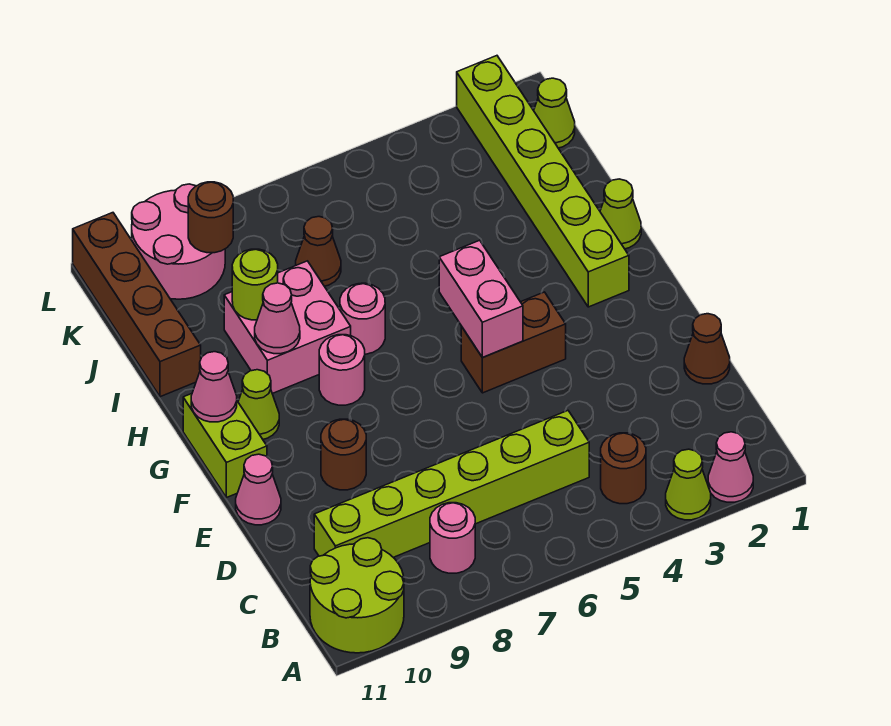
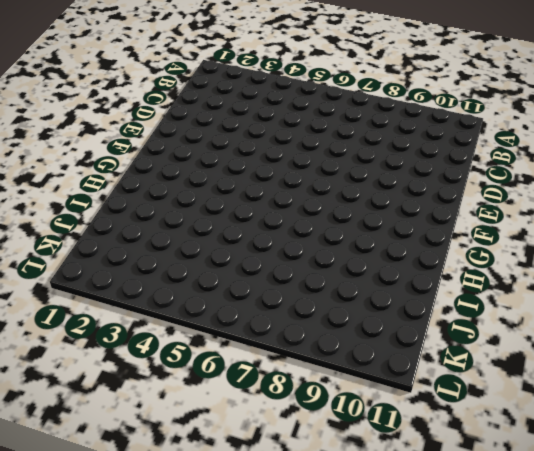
none -> pink 1x1 cone [708,432,753,502]
none -> lime 1x1 cone [666,449,711,520]
none -> lime 2x2 round brick [310,538,404,653]

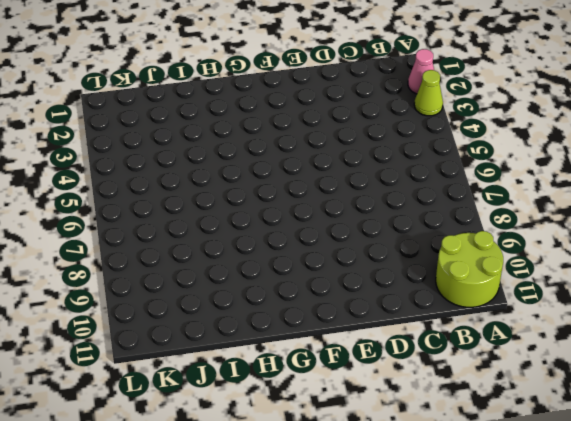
none -> brown 1x1 round brick [601,433,646,504]
none -> pink 1x1 round brick [430,503,475,573]
none -> lime 1x6 brick [314,411,589,557]

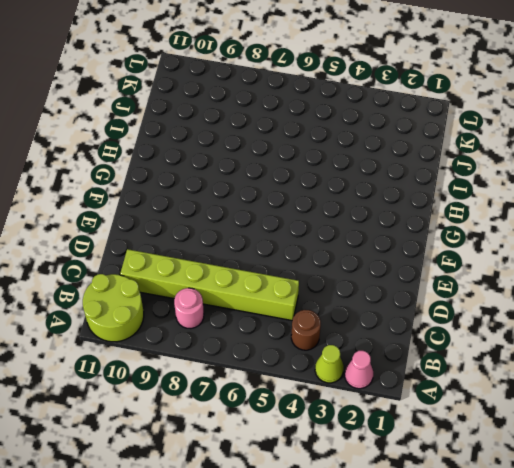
none -> brown 1x1 cone [684,314,730,384]
none -> brown 1x1 round brick [321,419,366,490]
none -> pink 1x1 cone [236,454,281,525]

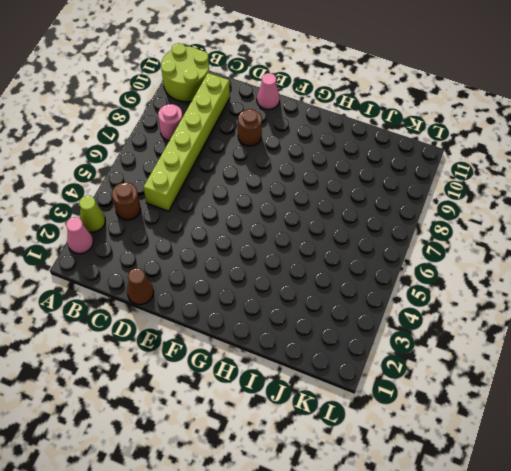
none -> brown 1x2 brick [461,292,566,393]
none -> lime 1x2 brick [183,394,267,498]
none -> lime 1x6 brick [457,56,629,307]

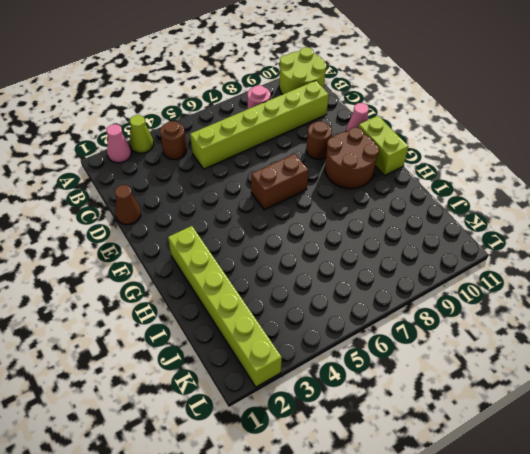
brown 1x2 brick [251,154,309,210] -> brown 1x2 brick moved to [461,292,566,393]
brown 2x2 round brick [325,127,379,189] -> lime 1x1 cone [238,370,279,439]
none -> pink 1x1 round brick [319,335,365,405]
none -> lime 1x1 cone [600,179,641,249]
none -> pink 1x1 round brick [340,283,385,354]

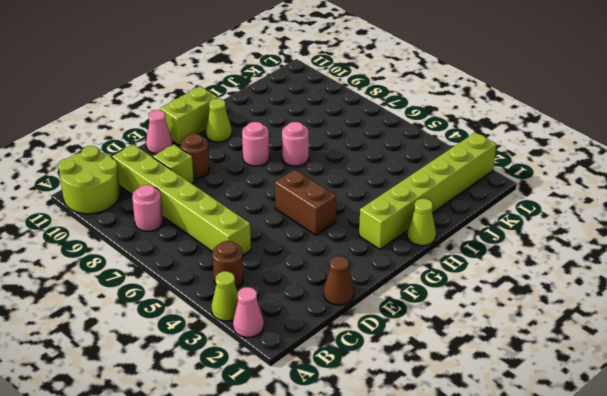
lime 1x1 brick [153,145,194,184] -> none
none -> pink 2x2 brick [224,261,351,394]
none -> brown 1x4 brick [73,213,201,397]
none -> brown 1x1 cone [296,217,341,286]

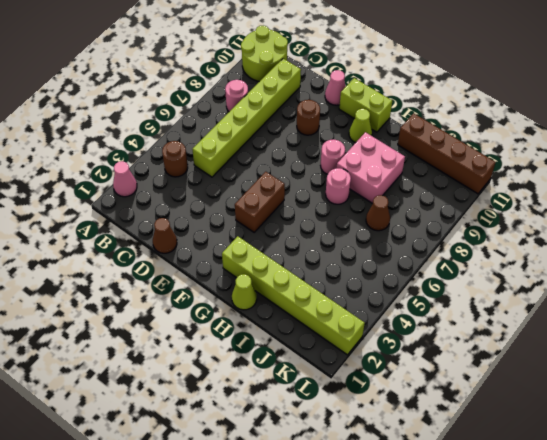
none -> lime 1x1 cone [666,449,711,520]
none -> lime 1x1 cone [534,78,575,148]
none -> pink 2x2 round brick [132,184,225,299]

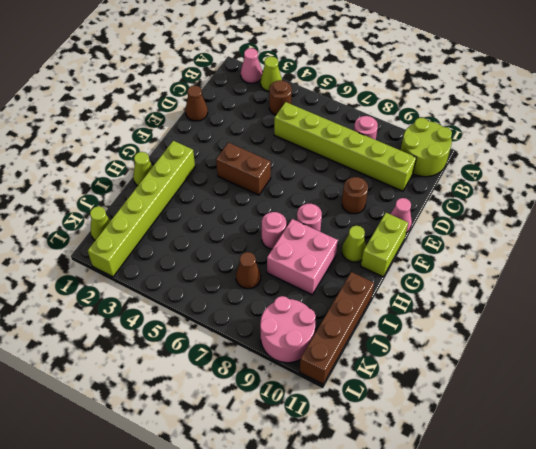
none -> pink 1x2 brick [439,240,523,358]
none -> pink 1x1 cone [191,352,237,422]
none -> pink 1x1 cone [255,283,300,354]

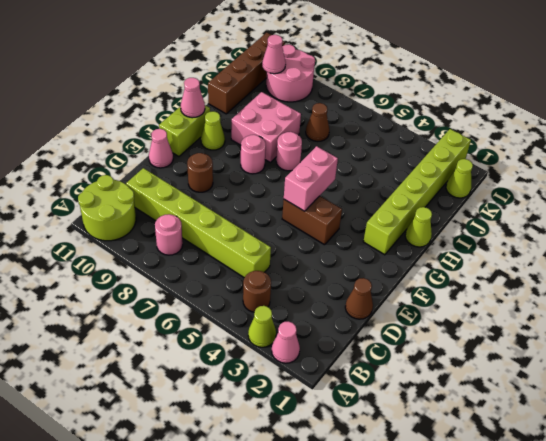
pink 1x1 cone [262,35,286,74] -> pink 1x1 cone moved to [255,283,300,354]
none -> lime 1x1 round brick [232,249,278,320]
none -> brown 1x1 round brick [188,182,233,253]

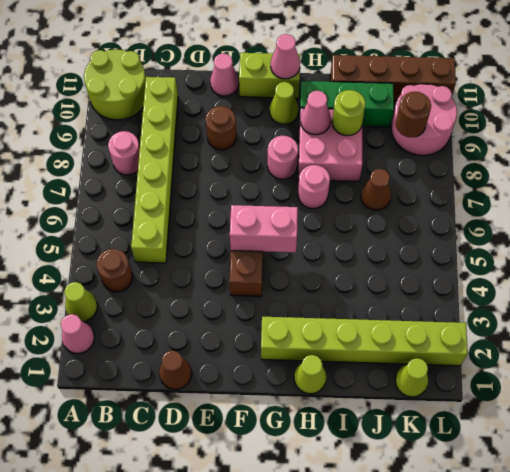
green 1x3 brick [300,81,394,127] -> none

